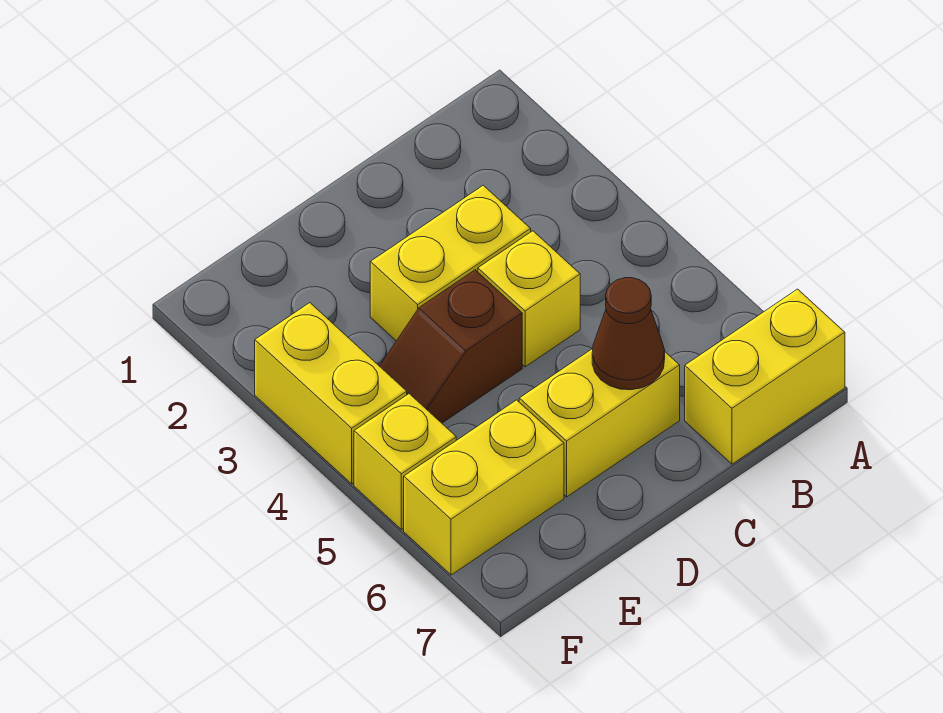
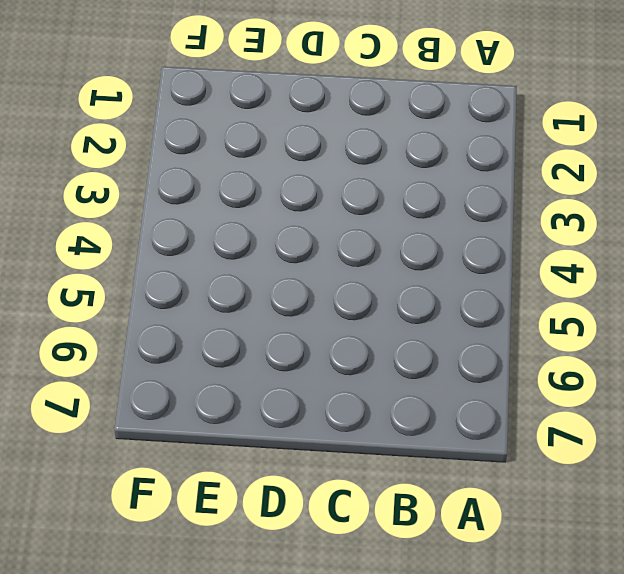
none -> yellow 1x2 brick [685,289,845,464]
none -> yellow 1x2 brick [370,185,531,341]

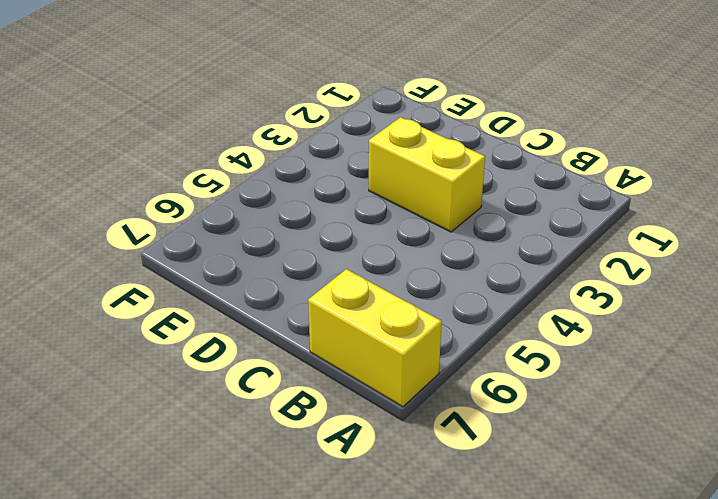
none -> yellow 1x1 brick [478,231,580,367]
none -> yellow 1x2 brick [519,349,680,497]

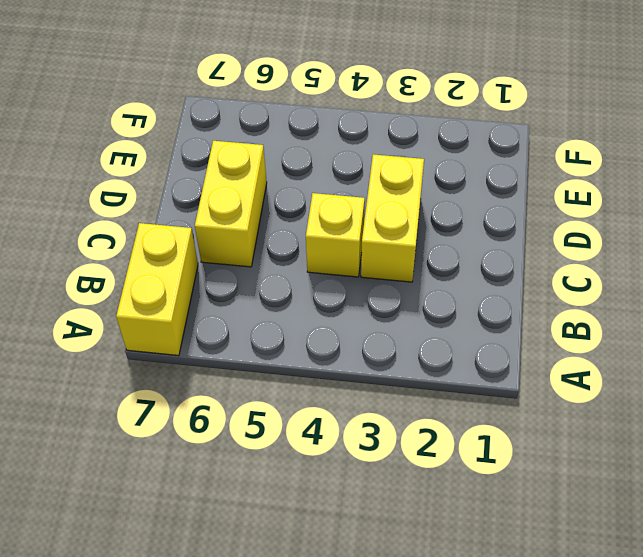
none -> brown 1x2 slope [380,270,522,423]
none -> yellow 1x2 brick [404,400,564,575]

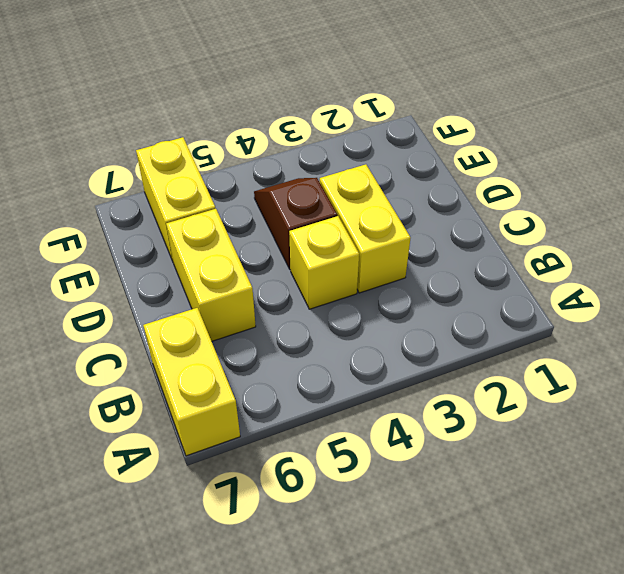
none -> yellow 1x2 brick [255,303,407,484]
none -> yellow 1x1 brick [354,394,456,530]

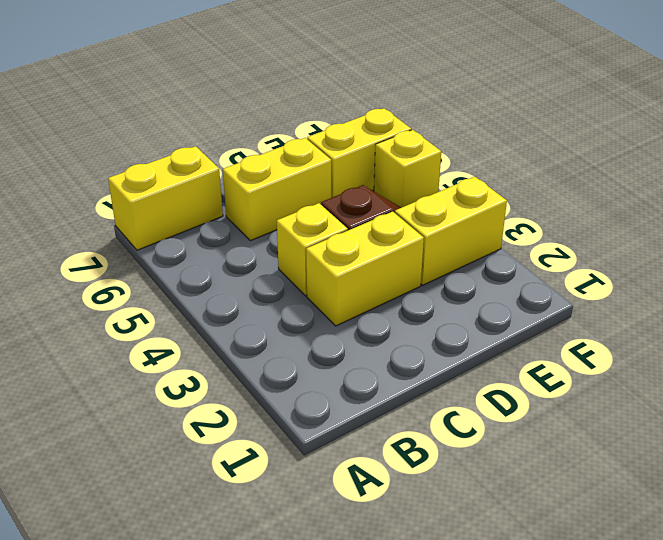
yellow 1x2 brick [395,177,507,285] -> yellow 1x2 brick turned to [255,303,407,484]
none -> brown 1x1 cone [592,278,665,390]

